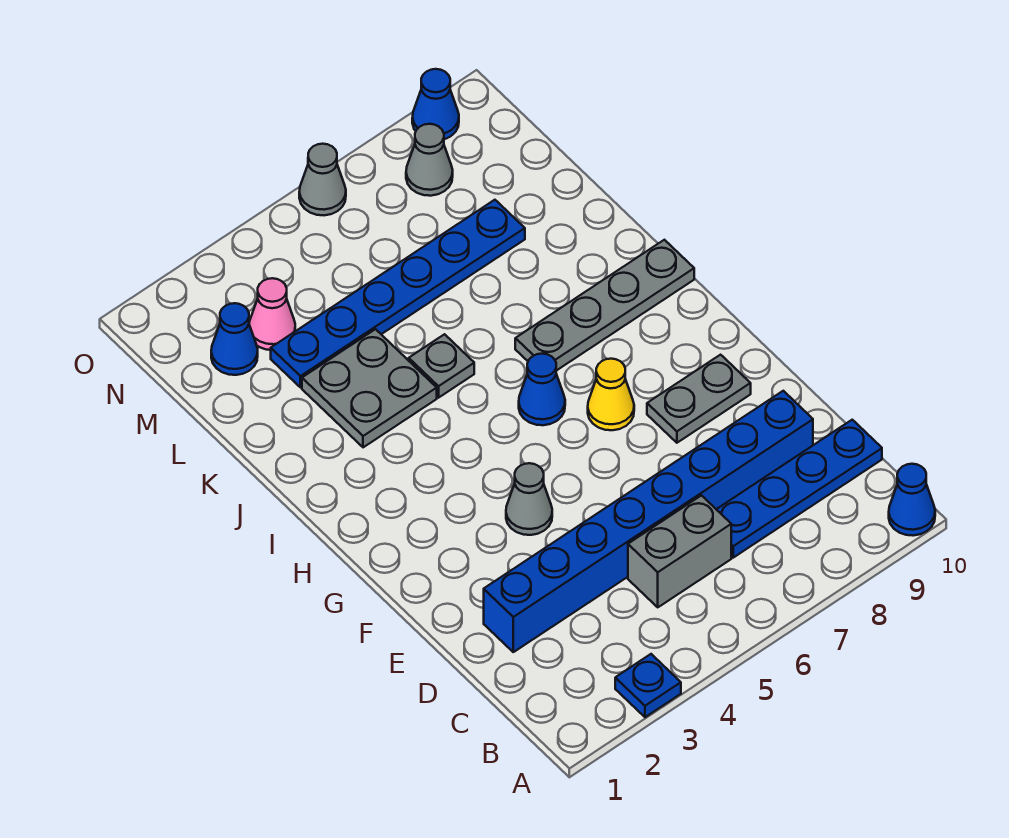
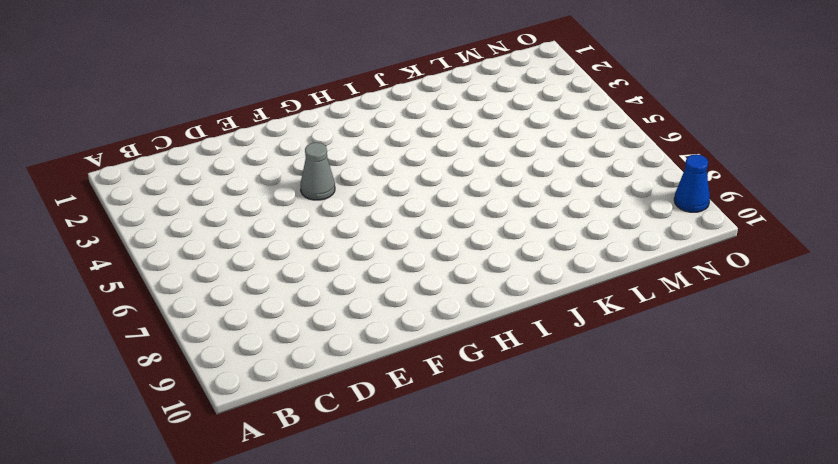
none -> blue 1x1 plate [615,654,681,717]
none -> blue 1x1 cone [889,464,935,536]
none -> grey 1x2 brick [628,496,731,607]

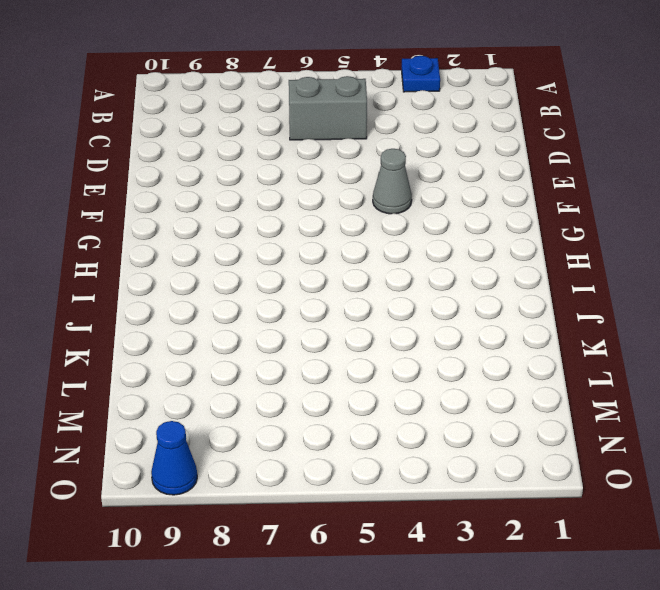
none -> blue 1x1 cone [889,464,935,536]
none -> blue 1x4 plate [716,420,882,558]
none -> blue 1x8 brick [484,391,813,652]

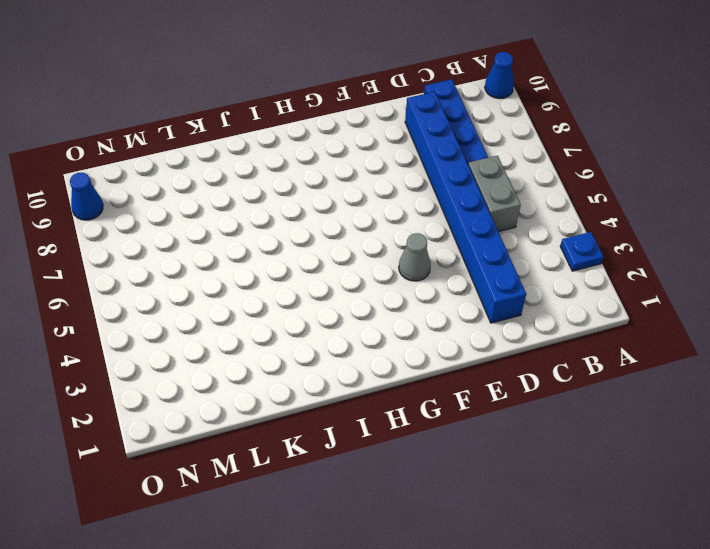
none -> grey 1x2 plate [647,355,751,443]
none -> yellow 1x1 cone [588,359,634,430]
none -> blue 1x1 cone [519,354,565,425]

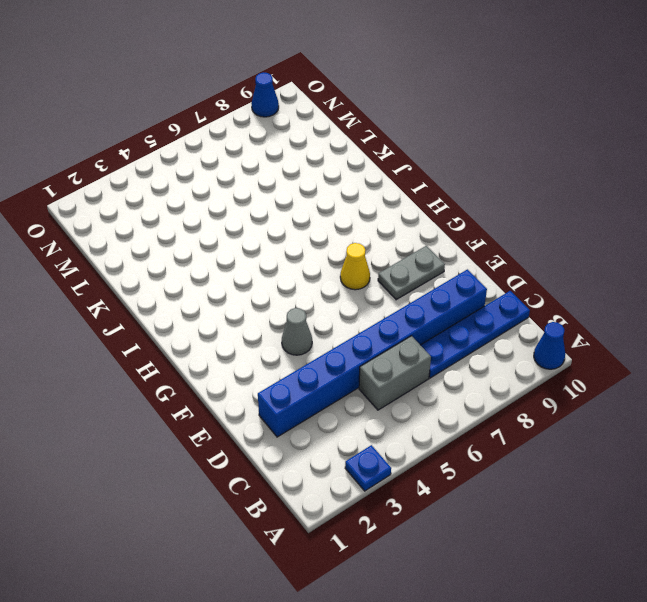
none -> blue 1x1 cone [519,354,565,425]
none -> grey 1x4 plate [515,240,694,371]
none -> grey 2x2 plate [302,329,437,447]

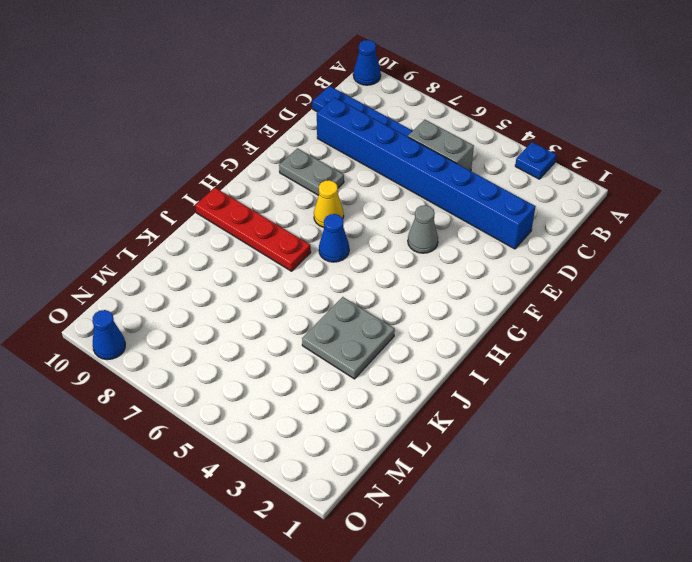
red 1x4 plate [195,188,311,271] -> grey 1x4 plate [515,240,694,371]
none -> grey 1x1 plate [409,334,474,398]
none -> blue 1x6 plate [271,200,525,388]
none -> blue 1x1 cone [211,303,258,375]

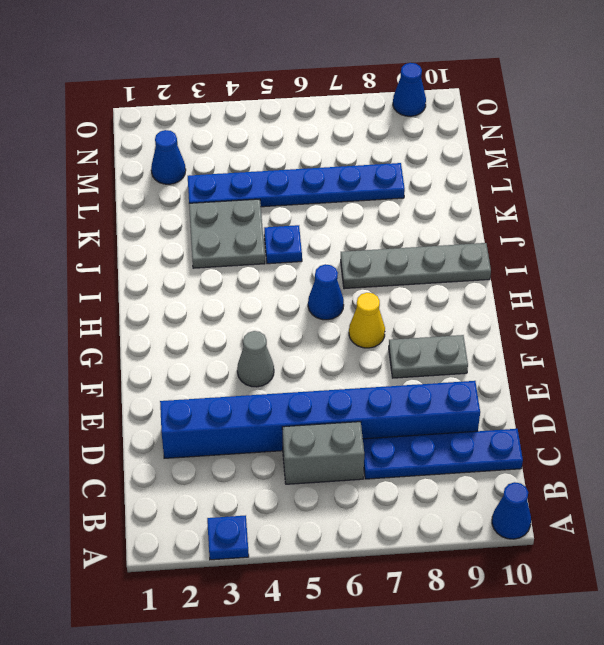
blue 1x1 plate [264,225,302,264] -> grey 1x1 plate [409,334,474,398]
none -> pink 1x1 cone [249,278,295,350]
none -> grey 1x1 cone [406,124,453,196]
none -> grey 1x1 cone [299,144,346,215]

